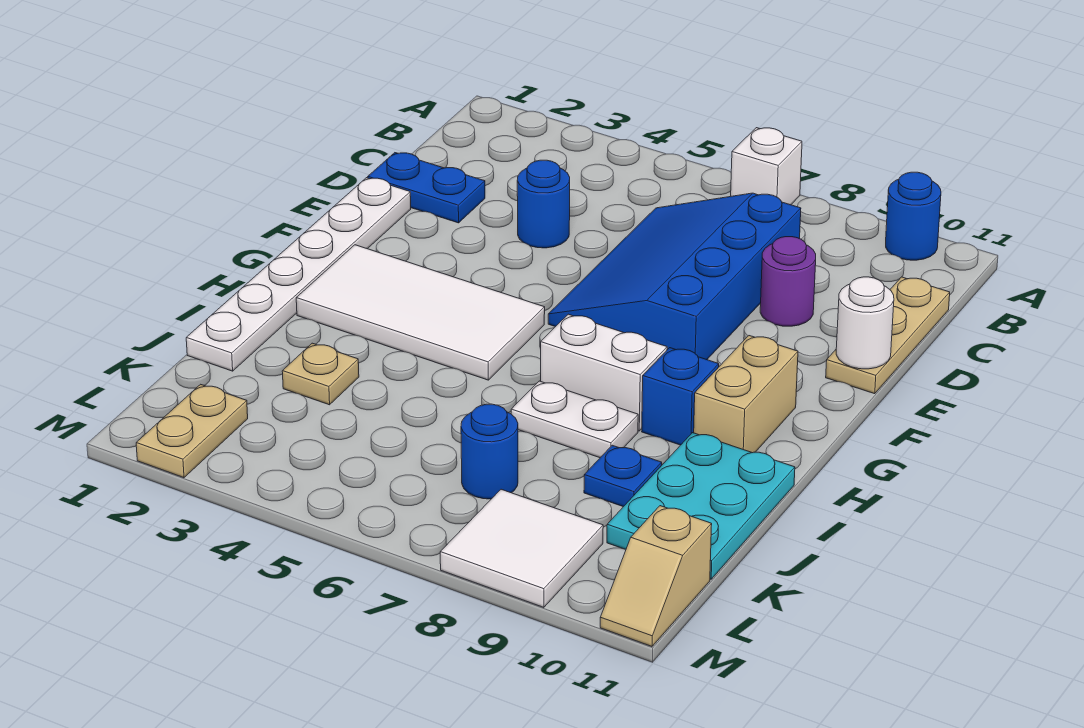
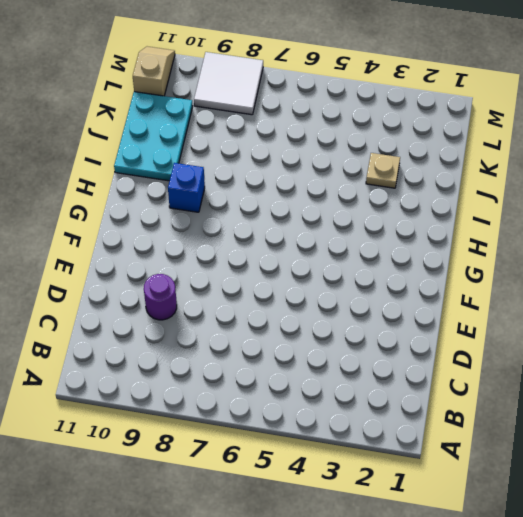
none -> white 1x1 brick [731,128,802,205]
none -> blue 1x1 round brick [886,172,941,260]
none -> blue 3x4 slope [548,193,801,360]

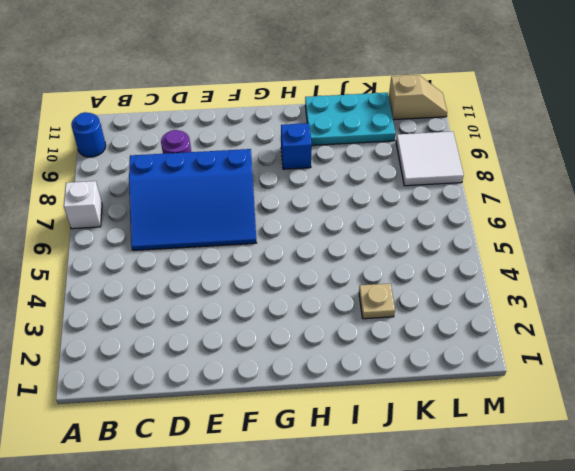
none -> tan 1x3 plate [826,277,950,394]
none -> blue 1x2 plate [368,153,485,223]
none -> blue 1x1 round brick [517,160,570,248]

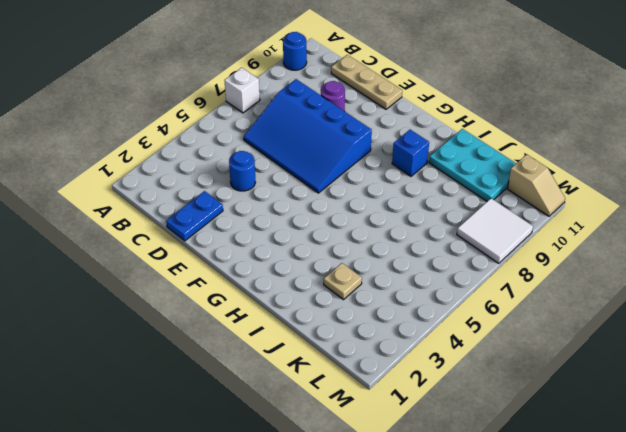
none -> white 1x6 plate [186,178,411,371]
none -> white 2x4 tile [296,245,545,380]
none -> tan 1x2 brick [694,336,798,453]

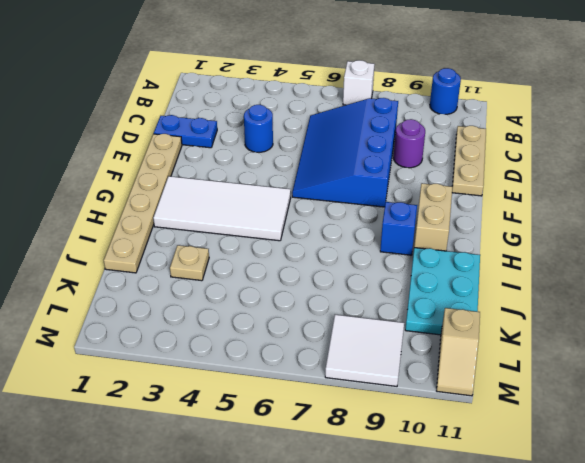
tan 1x6 plate [104,134,182,273] -> white 1x6 plate [186,178,411,371]
none -> white 1x2 brick [541,314,667,431]
none -> white 1x2 plate [511,381,638,458]
none -> blue 1x1 plate [584,445,662,507]

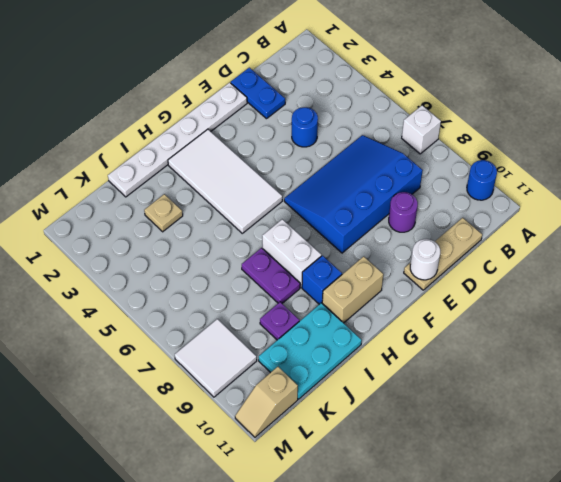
purple 1x2 plate [242,248,300,303] -> white 1x2 plate [511,381,638,458]
purple 1x1 plate [260,302,299,340] -> blue 1x1 plate [584,445,662,507]
none -> blue 1x1 round brick [461,404,518,499]
none -> tan 1x2 plate [136,384,248,478]

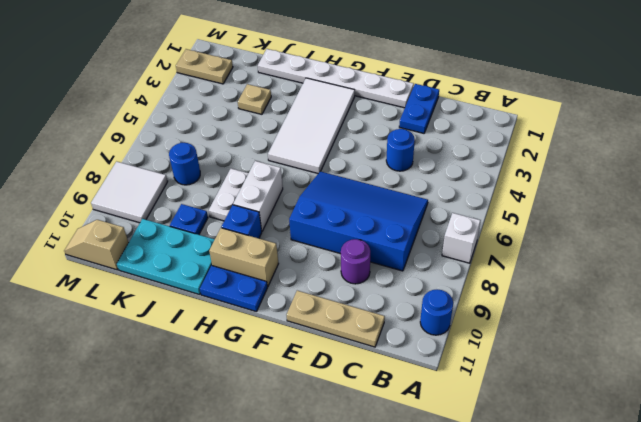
blue 1x2 plate [200,266,267,312] -> none
none -> white 1x1 round brick [836,277,894,369]

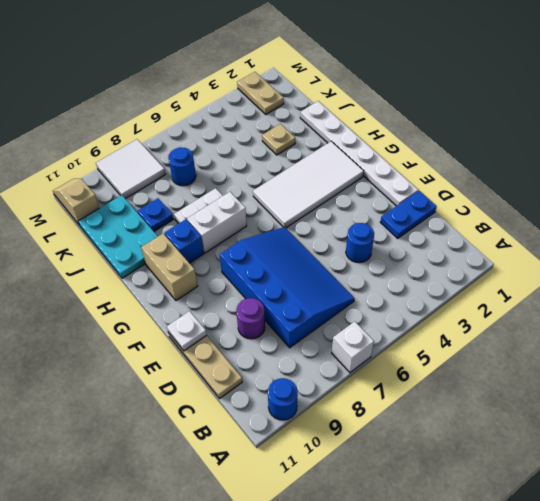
white 1x1 plate [167,311,207,351] -> white 1x1 round brick [836,277,894,369]

